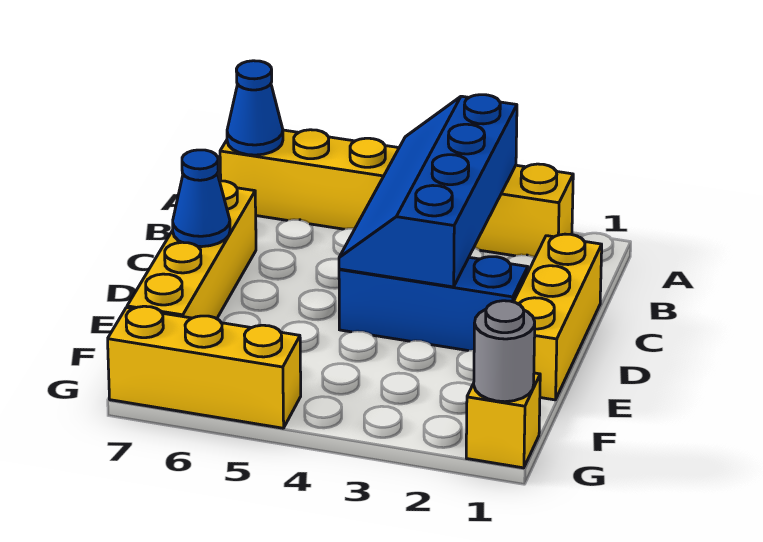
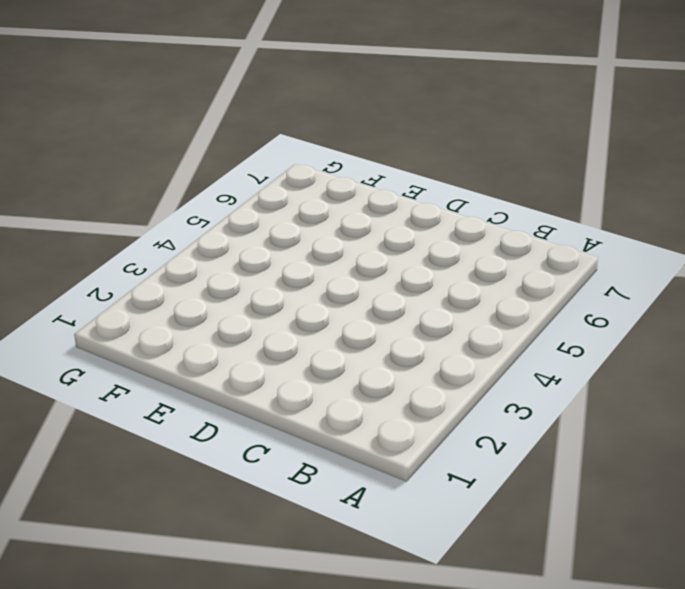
none -> yellow 1x6 brick [220,130,573,257]
none -> yellow 1x3 brick [514,234,602,400]

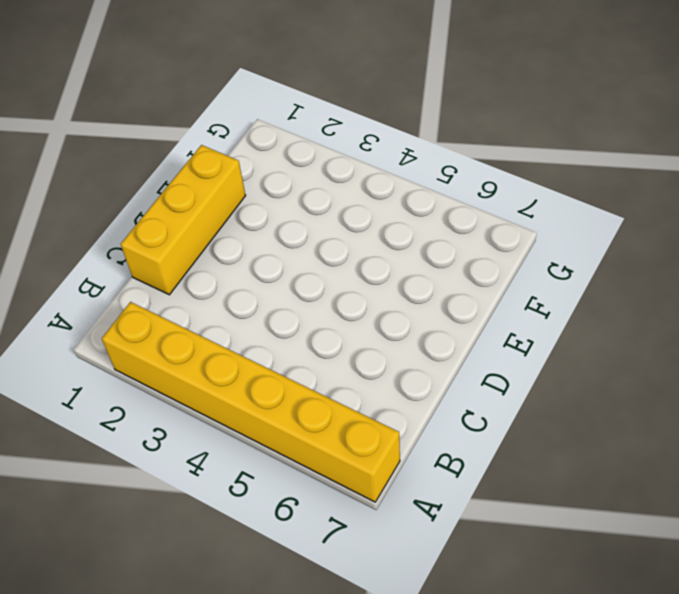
none -> yellow 1x4 brick [127,181,256,319]
none -> blue 1x3 brick [339,257,528,351]

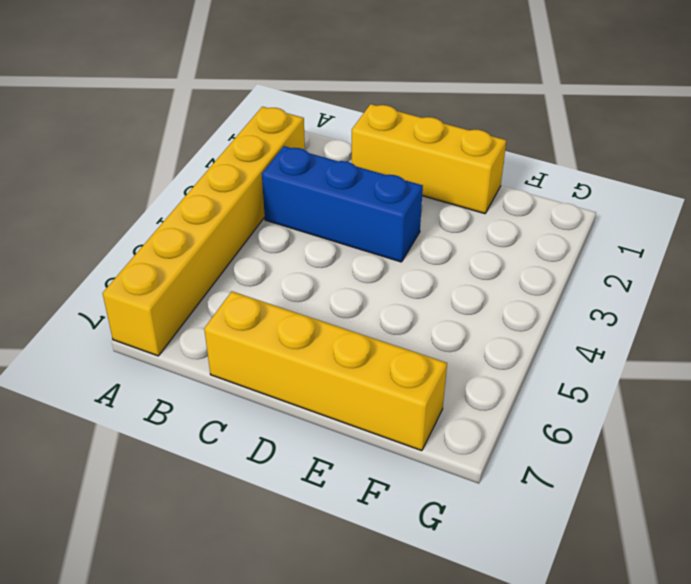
blue 1x3 brick [262,146,423,262] -> blue 1x3 brick turned to [339,257,528,351]
none -> yellow 1x1 brick [466,373,540,468]
none -> yellow 1x3 brick [108,306,301,428]

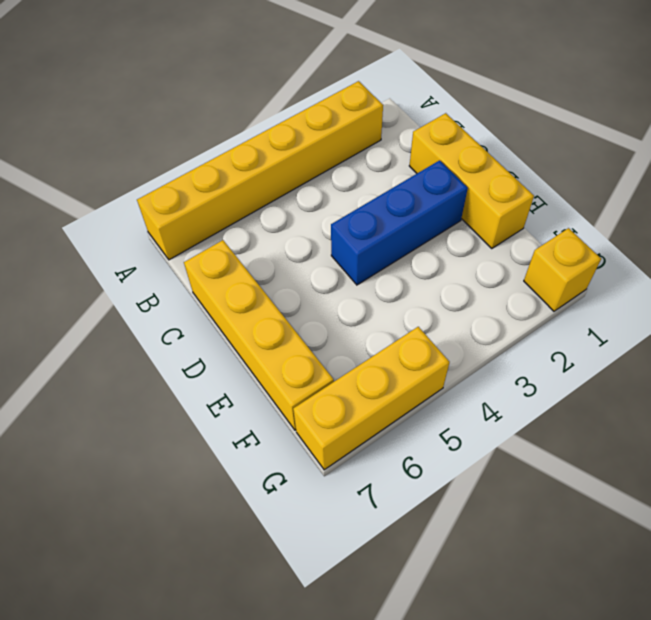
none -> blue 2x4 slope [339,95,517,287]
none -> blue 1x1 cone [227,61,283,155]

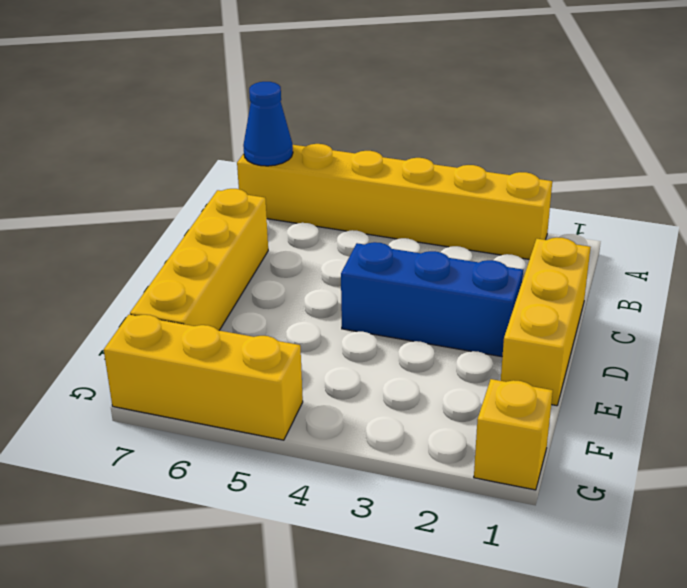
none -> blue 2x4 slope [339,95,517,287]
none -> blue 1x1 cone [173,150,230,247]

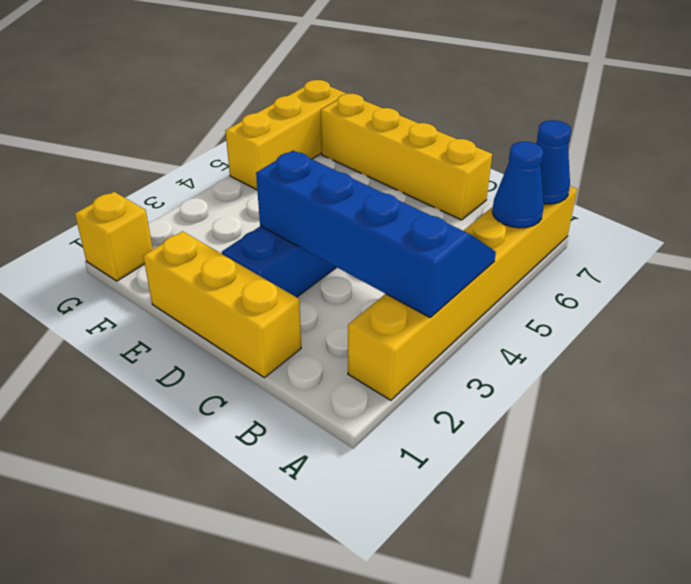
blue 1x1 cone [492,142,544,228] -> blue 1x1 cone moved to [173,150,230,247]
none -> grey 1x1 round brick [474,301,535,402]

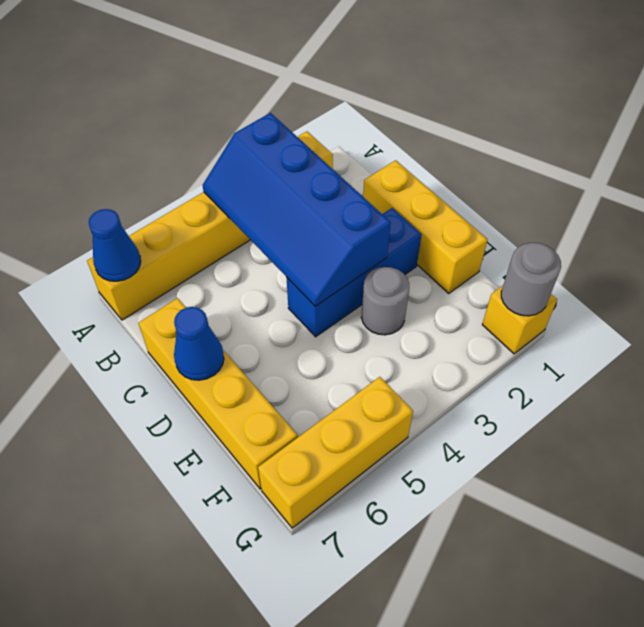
grey 1x1 round brick [361,267,409,335] -> none

